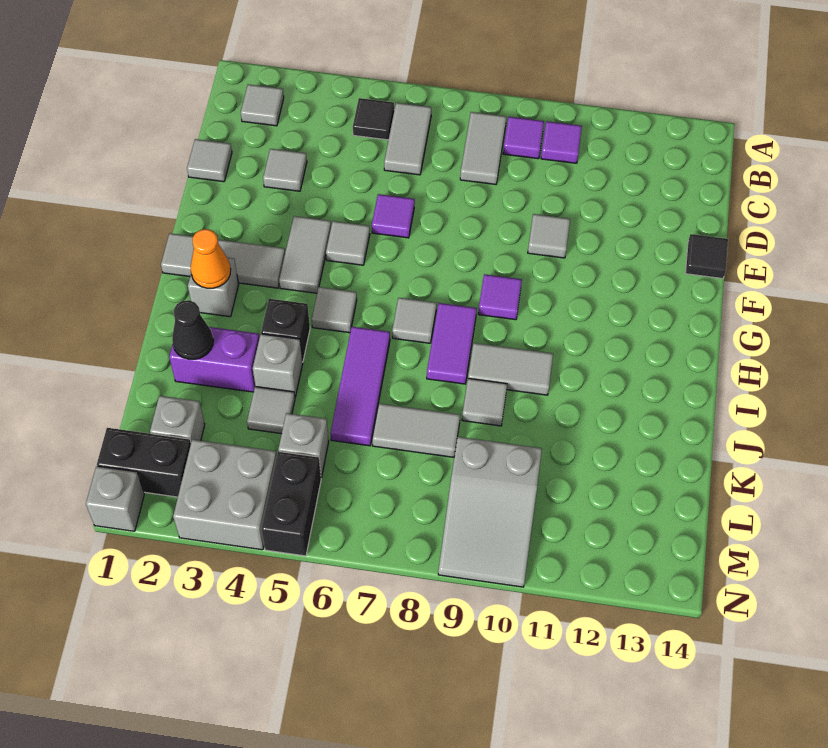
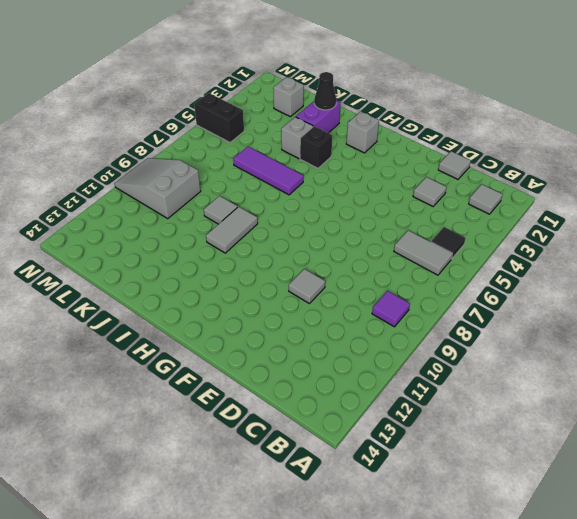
none -> grey 1x2 tile [460,112,506,184]
none -> purple 1x1 tile [541,121,582,163]
none -> purple 1x1 tile [372,194,415,238]
none -> black 1x1 tile [686,234,728,279]

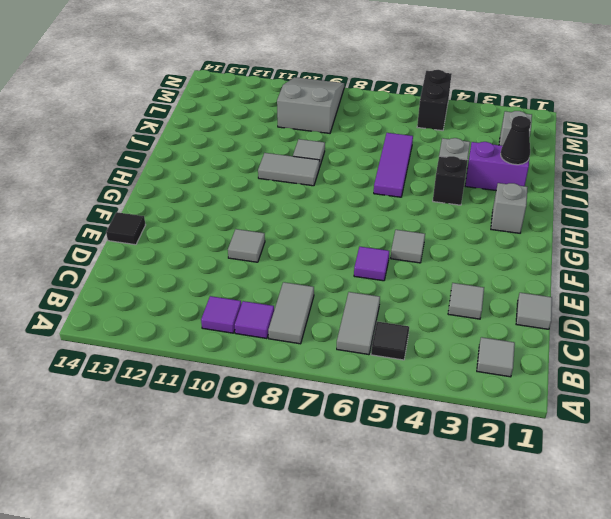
none -> grey 1x2 tile [279,216,331,293]
none -> grey 1x3 tile [161,233,285,288]
none -> purple 1x1 tile [478,274,522,320]
none -> grey 1x1 tile [312,287,357,333]

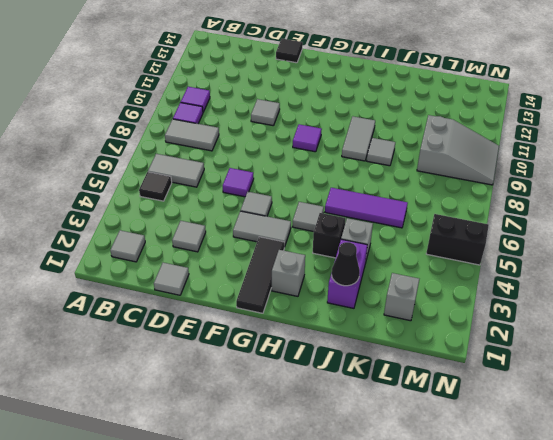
black 1x3 tile [236,237,284,313] -> grey 1x3 tile [161,233,285,288]
none -> grey 1x1 tile [392,298,436,343]
none -> purple 1x2 tile [427,303,477,384]
none -> grey 1x1 tile [247,387,295,434]
none -> grey 1x2 tile [372,404,460,457]

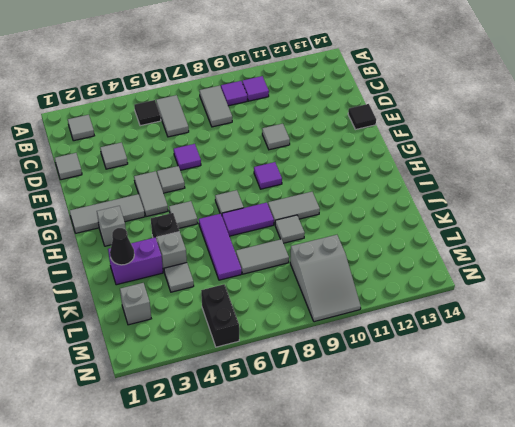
purple 1x2 tile [222,203,274,236] -> purple 1x2 tile turned to [427,303,477,384]
none -> grey 1x1 brick [278,413,329,477]
none -> black 1x2 brick [97,428,191,497]
none -> grey 2x2 brick [173,439,277,550]
none -> grey 1x1 brick [86,466,144,531]

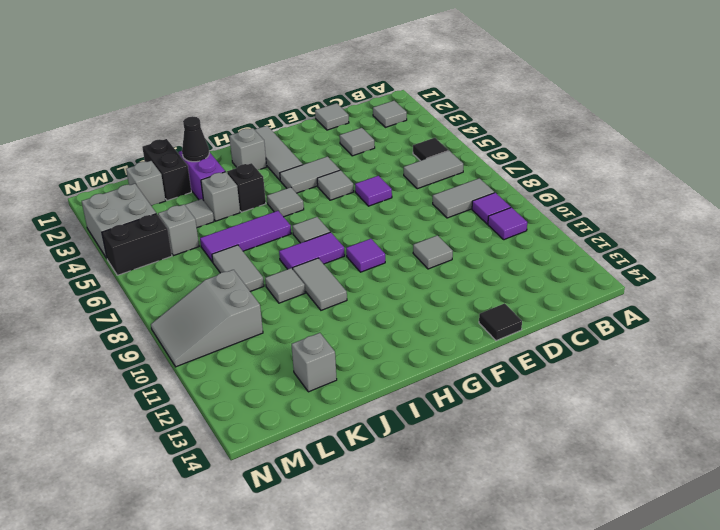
black 1x2 brick [142,139,191,201] -> black 1x2 brick moved to [97,428,191,497]
grey 1x1 brick [292,333,337,392] -> grey 1x1 brick moved to [86,466,144,531]
none -> orange 1x1 cone [191,229,231,288]

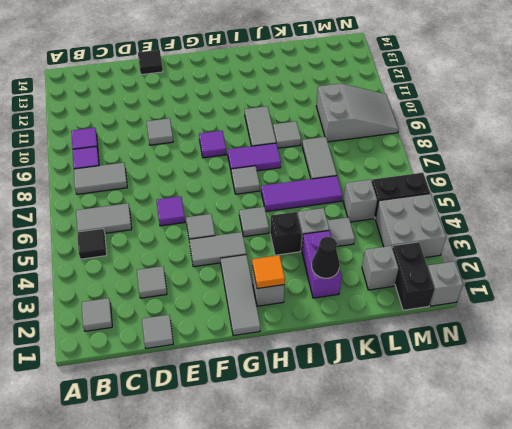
orange 1x1 tile [252,255,285,289] -> orange 1x1 cone [191,229,231,288]

